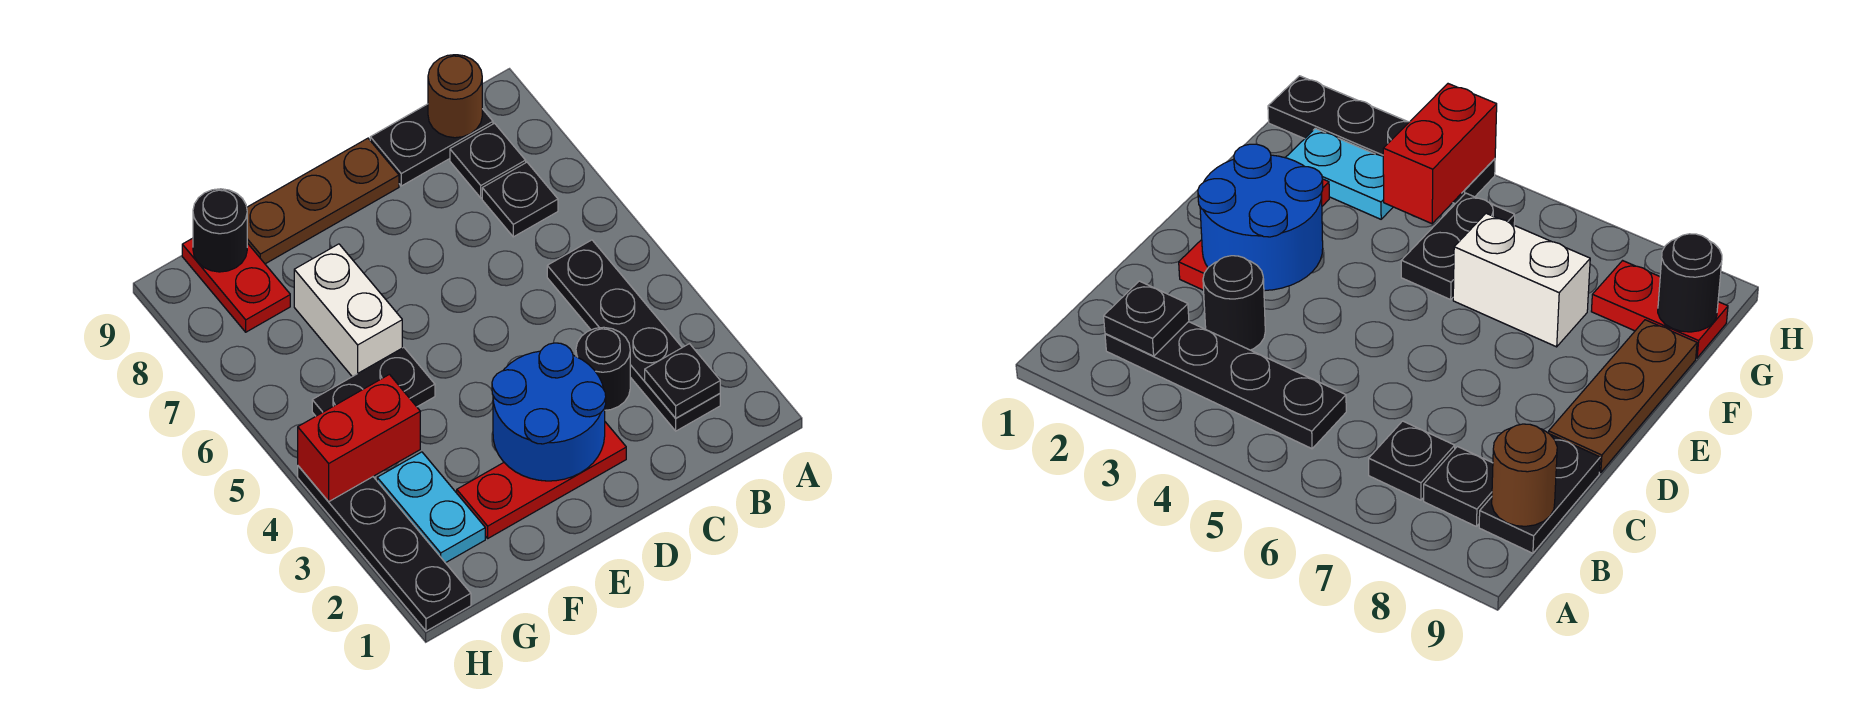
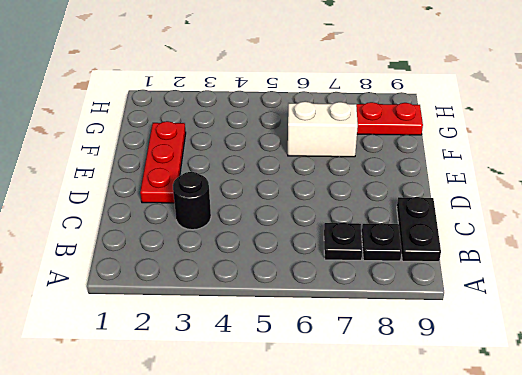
none -> black 1x4 plate [547,240,720,431]
none -> brown 1x3 plate [247,138,399,264]
none -> black 1x2 plate [312,347,435,416]

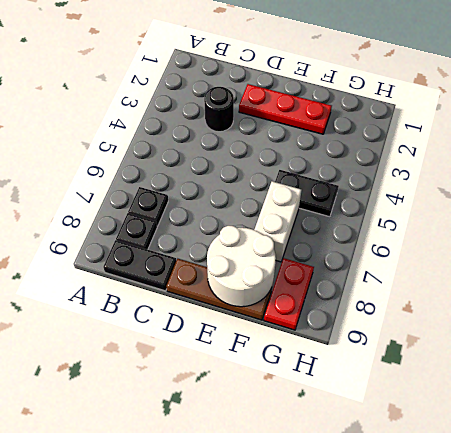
white 2x2 round brick [207,226,276,307] -> none
none -> black 1x4 plate [547,240,720,431]
none -> cyan 1x2 plate [377,452,485,563]
none -> black 1x4 plate [298,466,471,631]

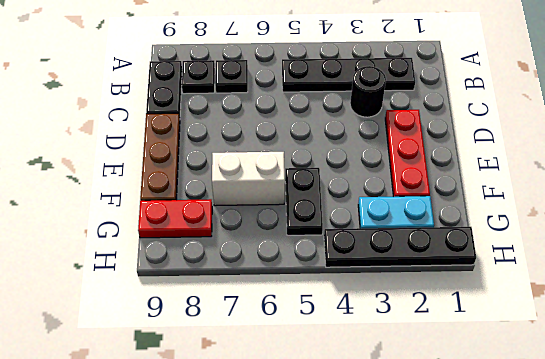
none -> black 1x1 plate [645,344,720,418]
none -> brown 1x1 round brick [428,55,482,138]
none -> blue 2x2 round brick [492,343,606,481]

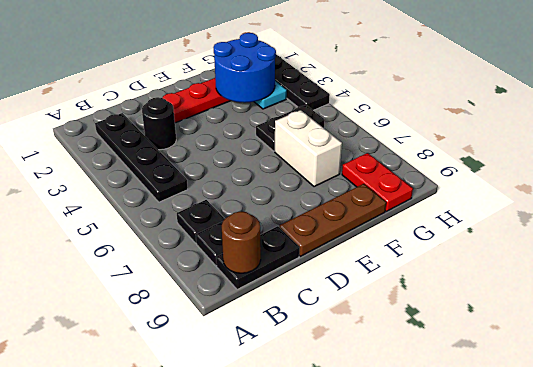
blue 2x2 round brick [214,33,276,103] -> blue 2x2 round brick moved to [492,343,606,481]
none -> black 1x1 plate [645,344,720,418]
none -> red 1x2 brick [298,374,420,502]
none -> black 1x1 round brick [193,189,247,272]

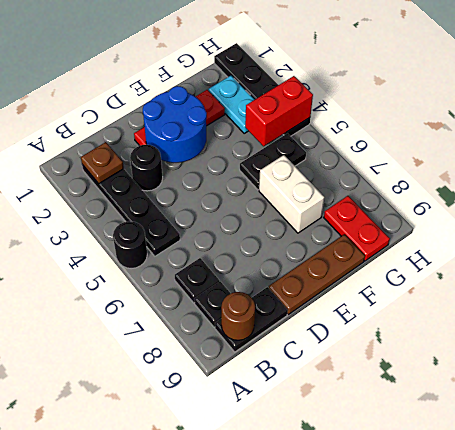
black 1x1 round brick [113,221,147,269] -> black 1x1 round brick moved to [193,189,247,272]
brown 1x1 plate [81,142,124,184] -> black 1x1 plate [645,344,720,418]

